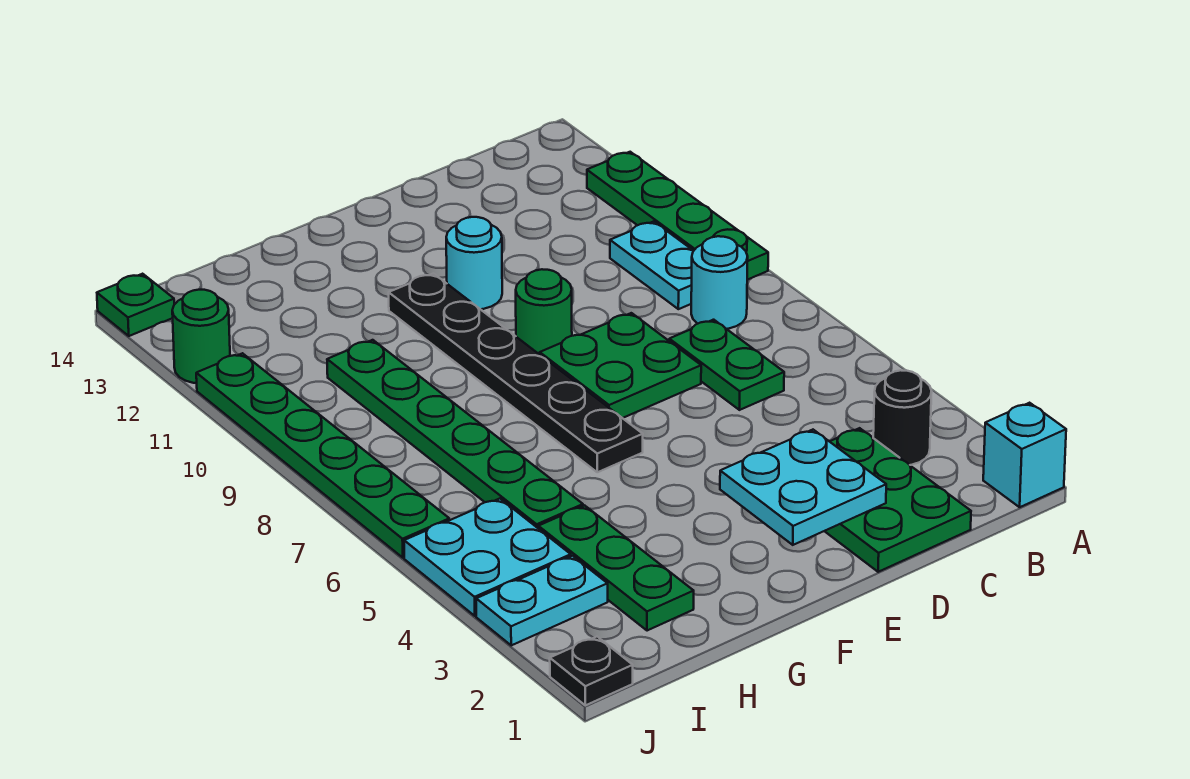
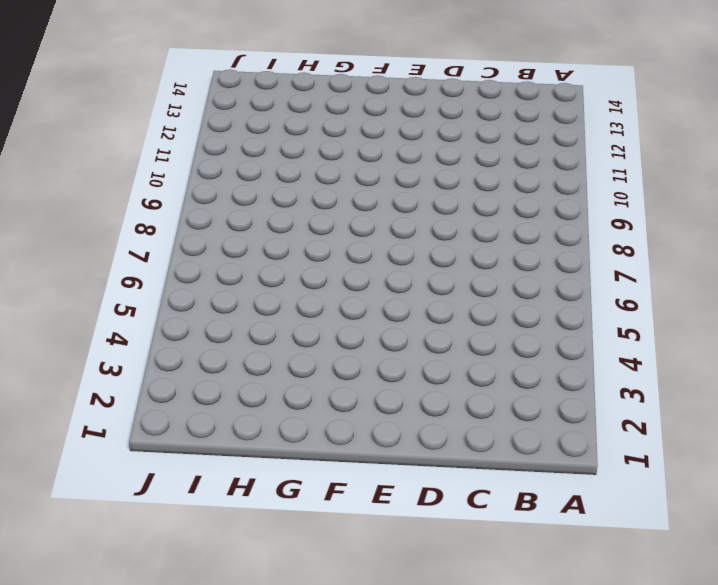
none -> cyan 1x1 brick [983,403,1066,507]
none -> green 1x4 plate [587,152,768,280]
none -> black 1x1 round brick [873,370,932,465]

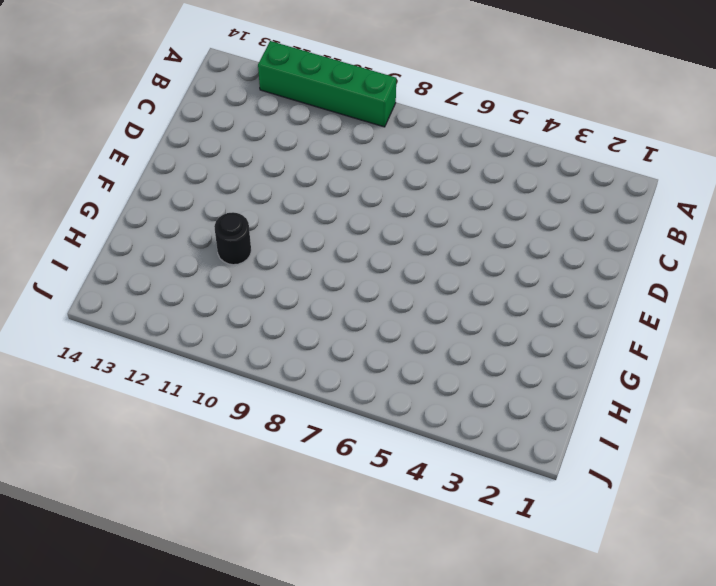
green 1x4 brick [258,41,396,127] -> green 1x4 plate [587,152,768,280]
black 1x1 round brick [214,212,251,265] -> black 1x1 round brick moved to [873,370,932,465]
none -> cyan 1x1 brick [983,403,1066,507]
none -> cyan 1x1 round brick [691,236,748,329]
none -> cyan 1x2 plate [610,221,693,309]

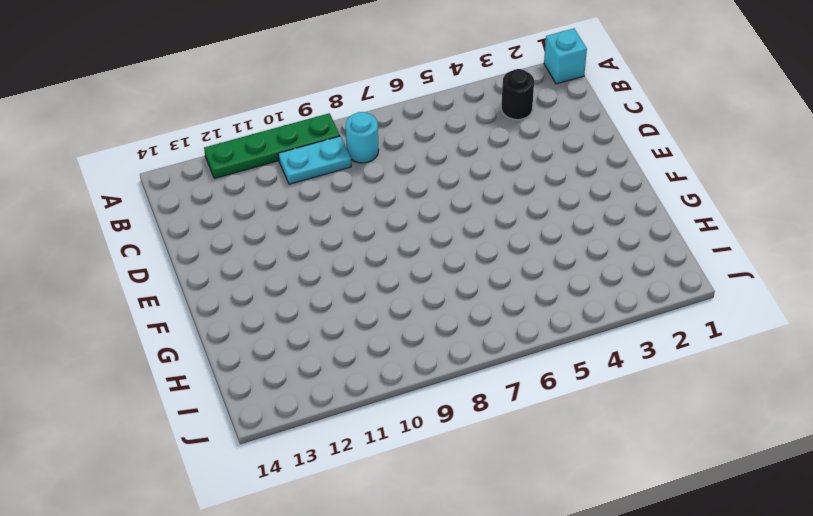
none -> green 2x3 plate [825,428,971,572]
none -> green 1x2 plate [669,320,784,410]
none -> green 2x2 plate [540,313,701,418]

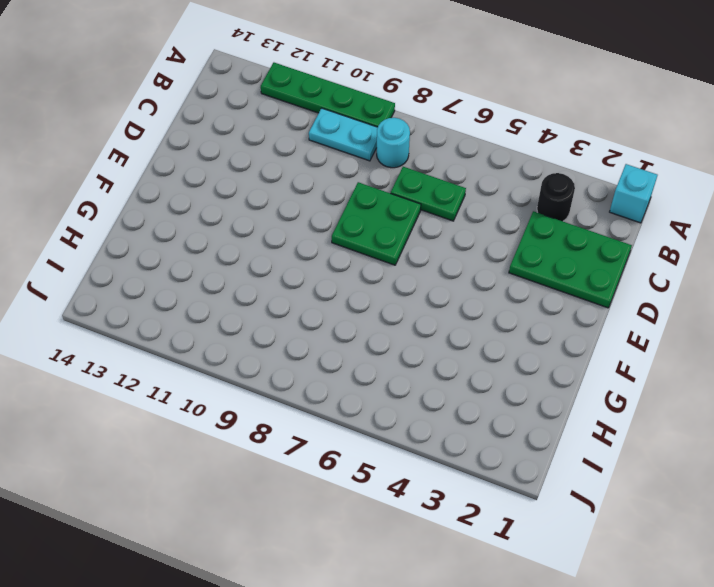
none -> green 1x1 round brick [516,269,572,355]
none -> cyan 1x1 round brick [446,217,502,309]
none -> black 1x6 plate [389,274,643,472]

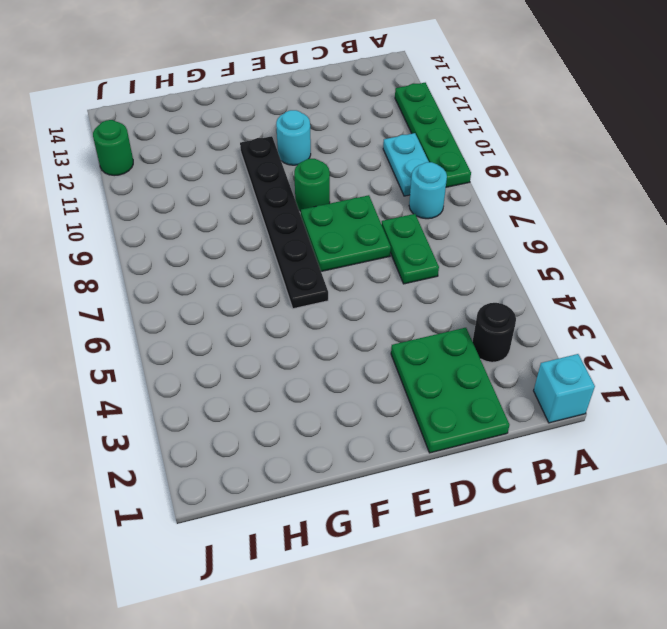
none -> green 1x3 plate [538,505,694,631]
none -> green 1x6 plate [327,340,583,528]
none -> cyan 1x2 plate [476,556,608,645]

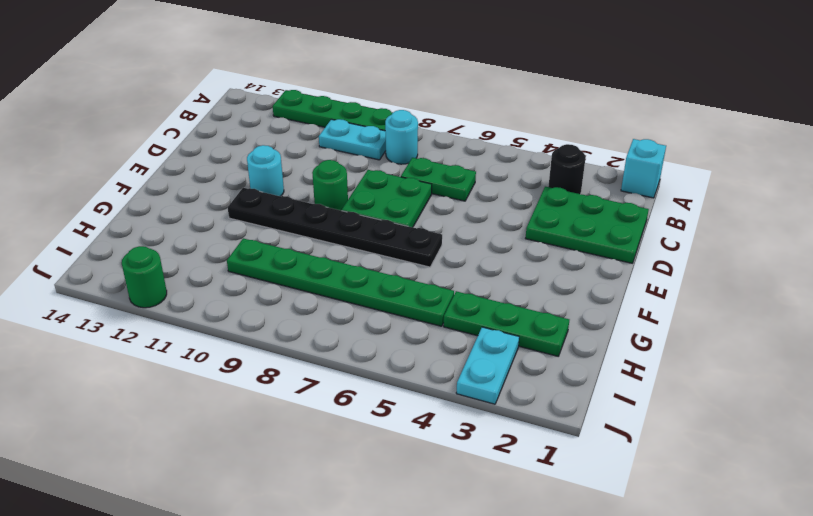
none -> cyan 2x2 plate [404,499,571,616]
none -> black 1x1 plate [550,637,633,705]
none -> green 1x6 plate [196,353,449,558]

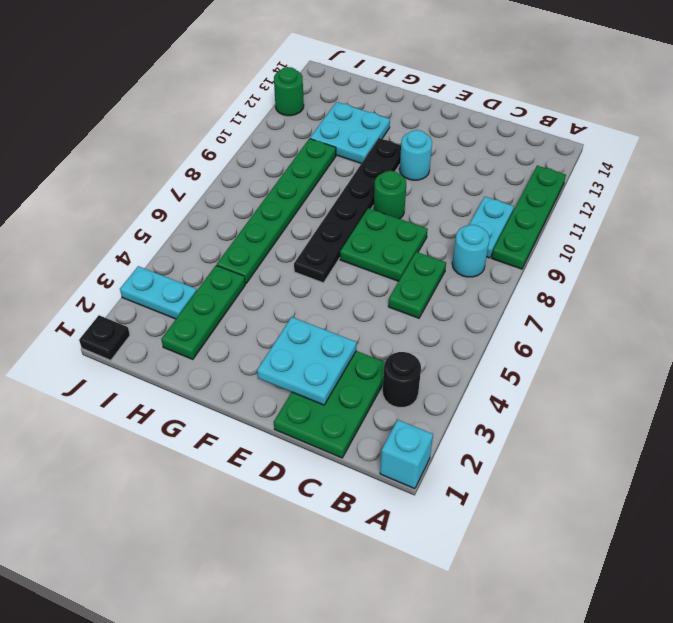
cyan 2x2 plate [310,102,390,163] -> cyan 2x2 plate moved to [404,499,571,616]
none -> green 1x6 plate [196,353,449,558]
none -> green 1x1 plate [97,274,174,336]

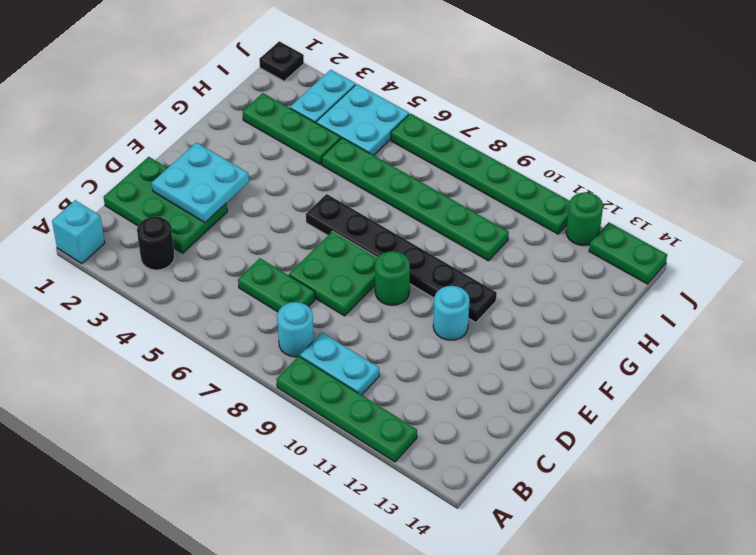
green 1x2 plate [589,223,667,284] -> green 1x1 plate [97,274,174,336]

